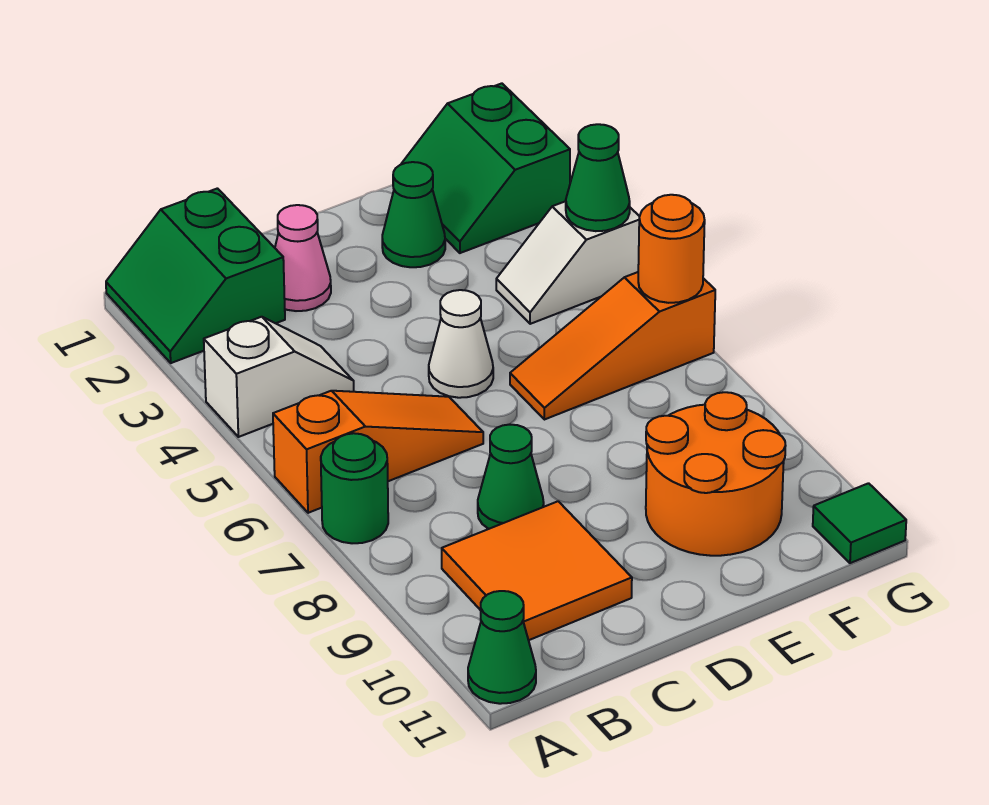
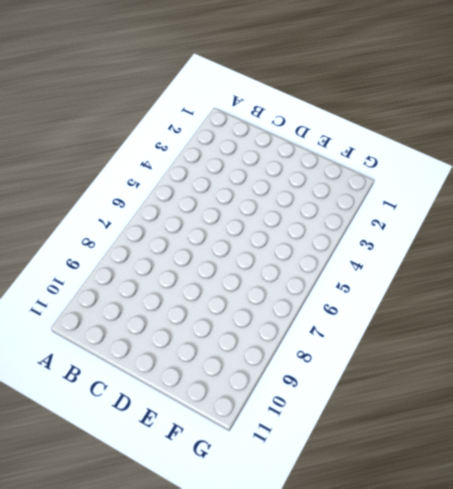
none -> green 2x2 slope [106,188,285,363]
none -> white 1x2 slope [204,317,354,437]
none -> orange 1x3 slope [273,391,483,513]

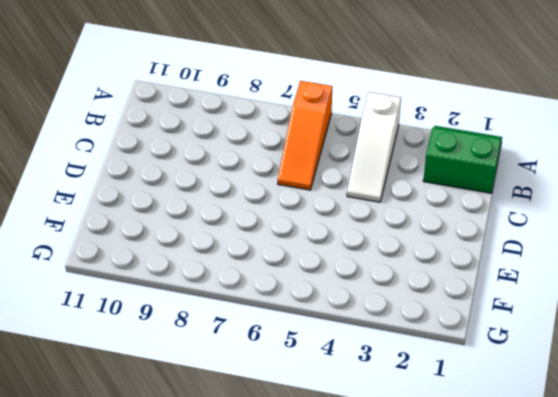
white 1x3 slope [347,92,401,202] -> white 1x2 slope [204,317,354,437]
none -> green 1x1 round brick [321,433,388,543]
none -> green 1x1 cone [468,591,536,704]
none -> orange 2x2 tile [442,501,632,640]

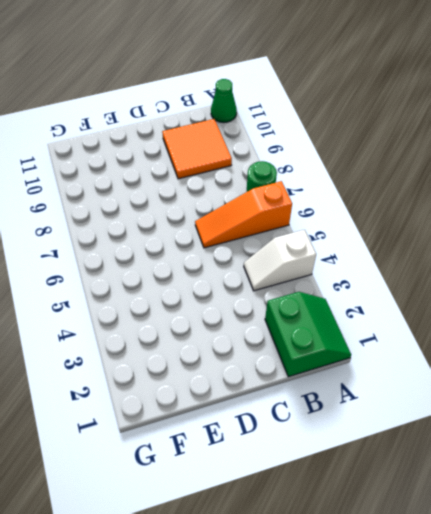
none -> pink 1x1 cone [275,205,331,311]
none -> green 1x1 cone [478,425,544,529]
none -> white 1x1 cone [429,290,493,398]

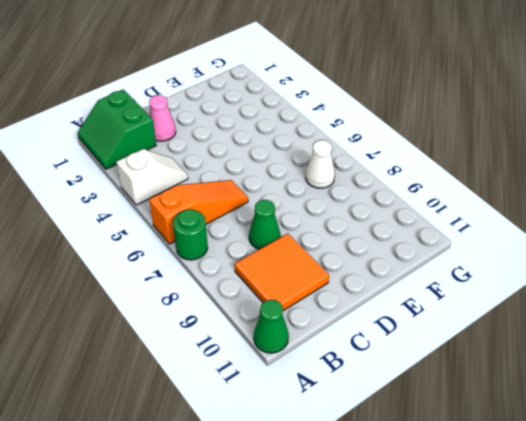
white 1x1 cone [306,140,335,188] -> white 1x1 cone moved to [429,290,493,398]
none -> green 1x1 cone [382,162,445,267]
none -> orange 1x3 slope [510,272,715,420]
none -> orange 2x2 round brick [646,392,786,556]

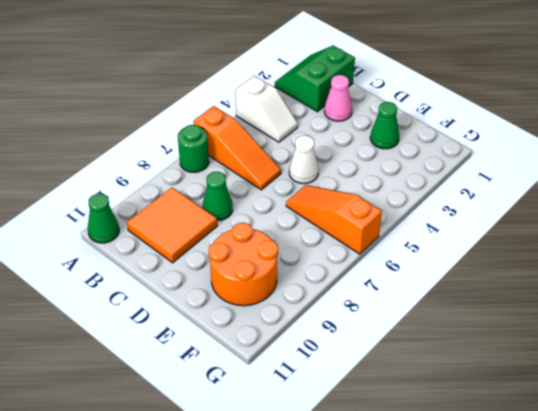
none -> green 2x2 slope [401,83,570,253]
none -> white 1x2 slope [496,201,640,324]
none -> green 1x1 tile [813,483,906,563]

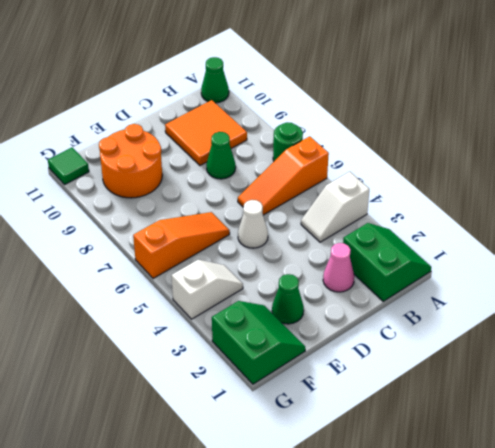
none -> green 1x1 cone [566,124,630,231]
none -> orange 1x1 round brick [638,195,705,303]

